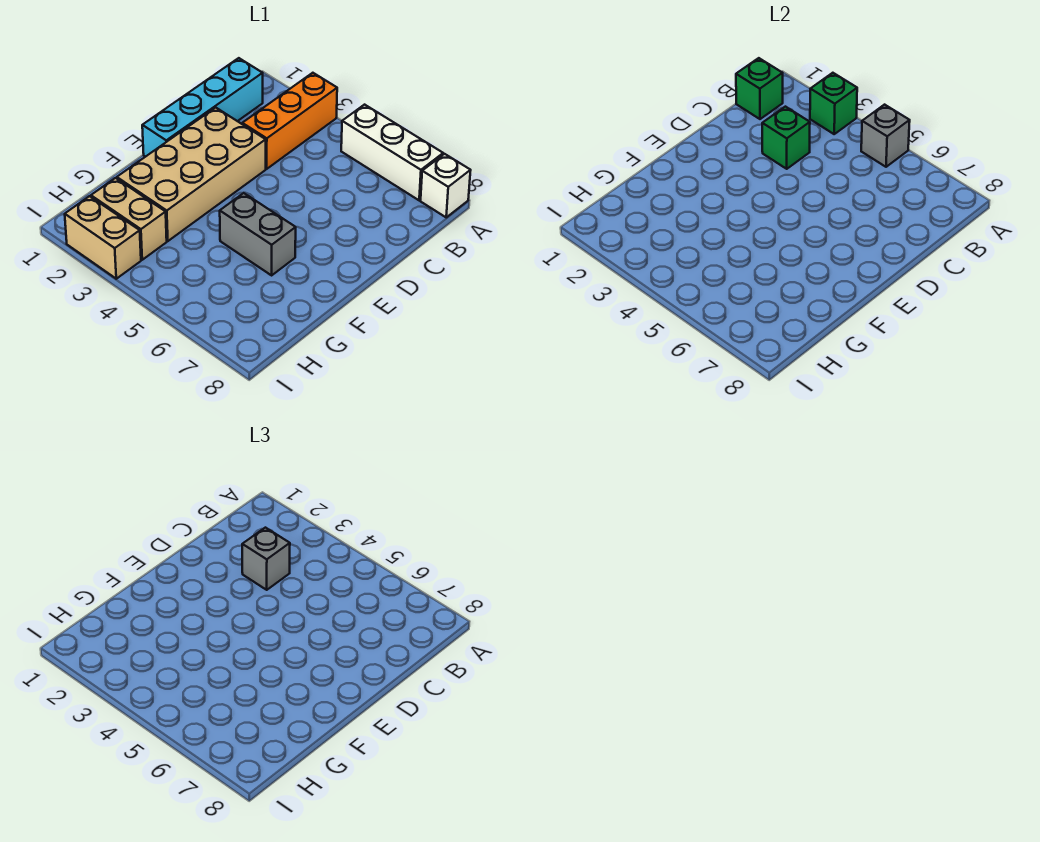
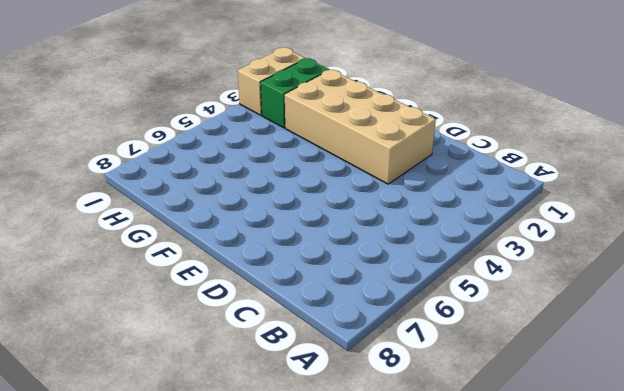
green 1x2 brick [261,58,329,128] -> tan 1x2 brick [91,178,167,260]
none -> orange 1x3 brick [242,73,337,169]
none -> white 1x3 brick [341,105,443,200]
none -> white 1x1 brick [421,154,471,217]

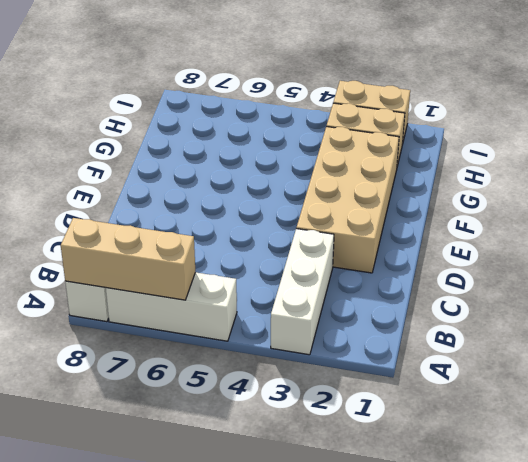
white 1x3 brick [271,229,334,355] -> orange 1x3 brick [242,73,337,169]
tan 1x3 brick [61,218,195,300] -> none
none -> cyan 1x4 brick [142,58,263,157]
none -> grey 1x2 brick [220,193,296,275]
none -> green 1x1 brick [810,73,857,134]

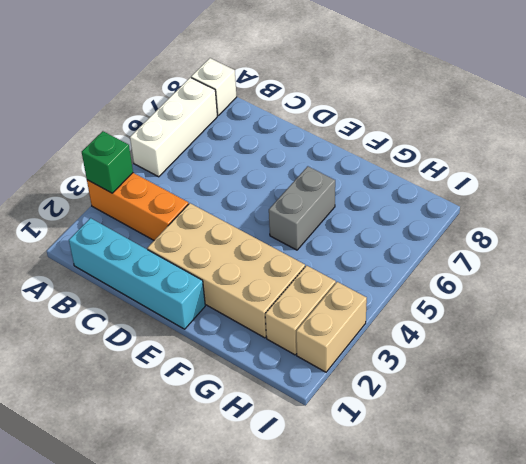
none -> grey 1x1 brick [861,105,910,167]
none -> green 1x1 brick [736,58,783,119]
none -> green 1x1 brick [762,107,810,169]

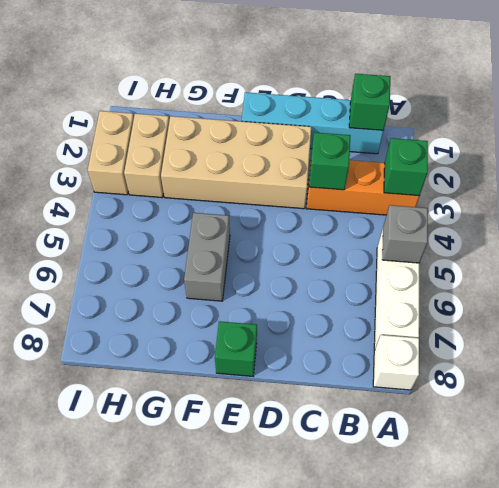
green 1x1 brick [215,321,257,376] -> none
none -> grey 1x1 brick [242,528,290,590]

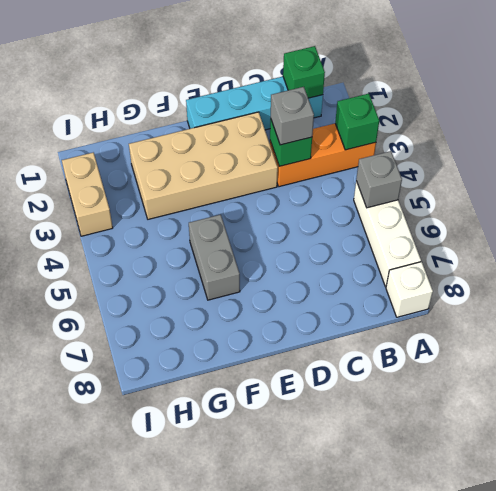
none -> tan 1x2 brick [91,178,167,260]

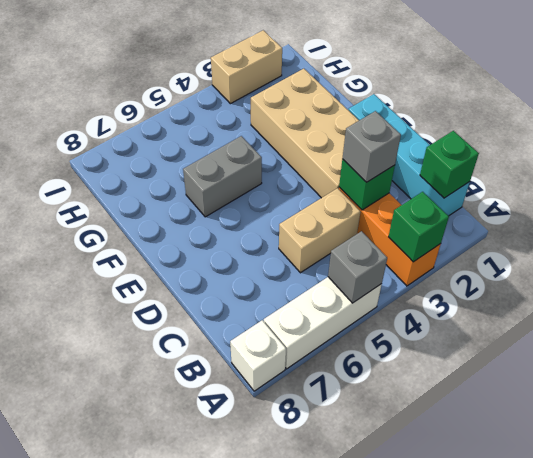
tan 1x2 brick [279,188,360,273] -> tan 1x2 brick moved to [91,178,167,260]

